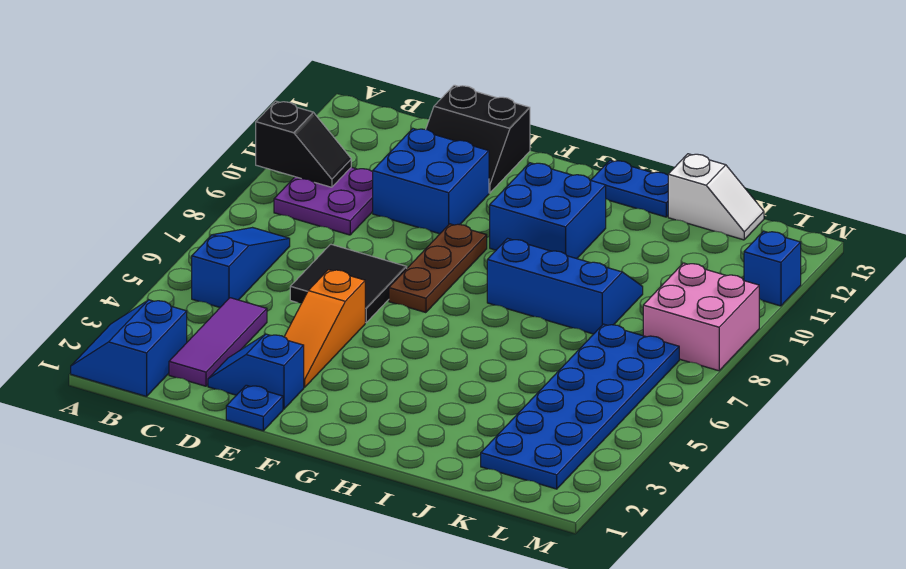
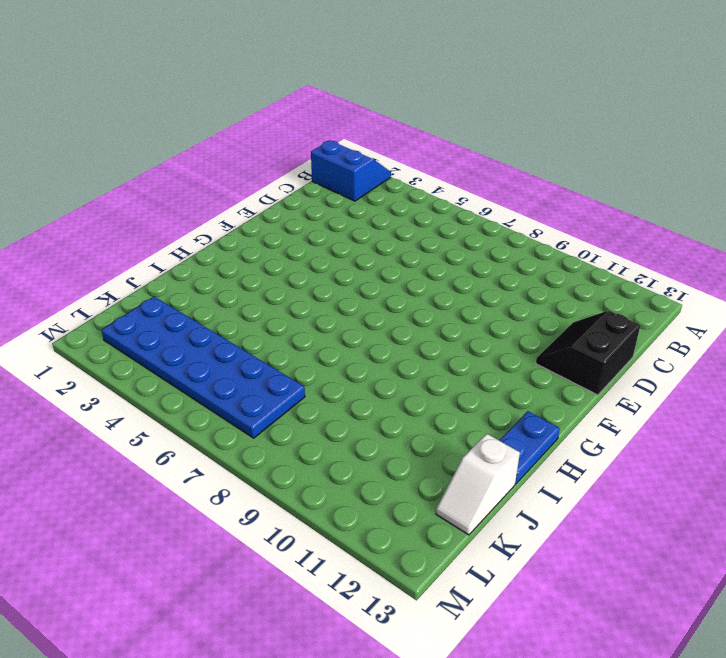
none -> blue 1x3 slope [192,228,290,307]
none -> purple 2x2 plate [274,167,373,235]
none -> purple 1x3 tile [169,298,267,386]

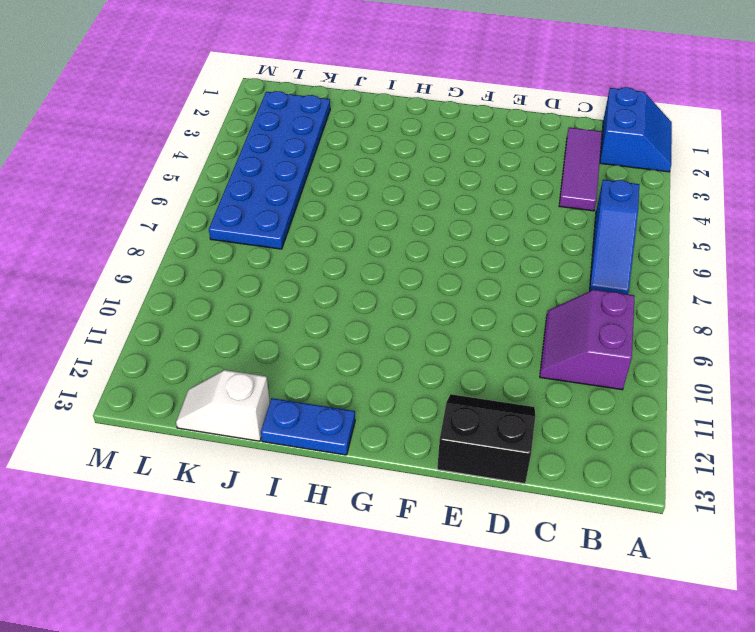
purple 2x2 slope [540,290,635,390] -> purple 2x2 plate [274,167,373,235]
none -> blue 1x2 slope [208,334,304,409]
none -> black 2x2 tile [290,244,407,323]
none -> blue 2x2 brick [373,129,489,234]

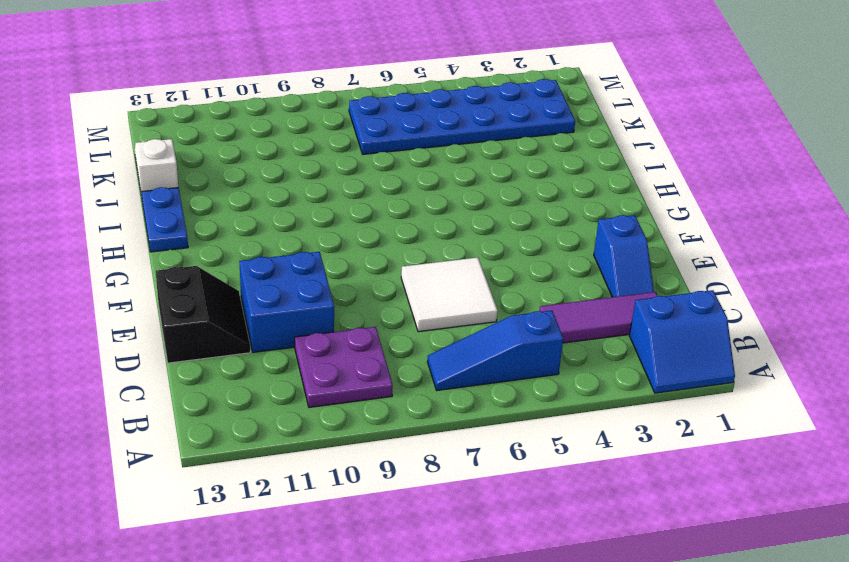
white 2x2 tile [401,257,498,332] -> black 2x2 tile [290,244,407,323]
none -> blue 1x1 plate [226,385,283,431]
none -> orange 1x3 slope [284,270,365,388]
none -> brown 1x3 plate [389,224,487,313]

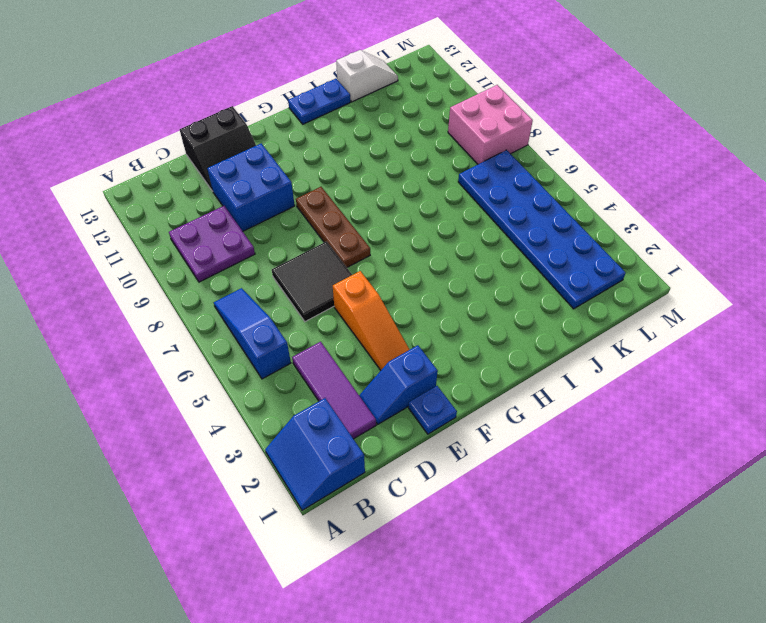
none -> blue 2x2 brick [490,163,606,259]
none -> blue 2x3 slope [487,238,643,334]
none -> blue 1x1 brick [744,231,801,306]

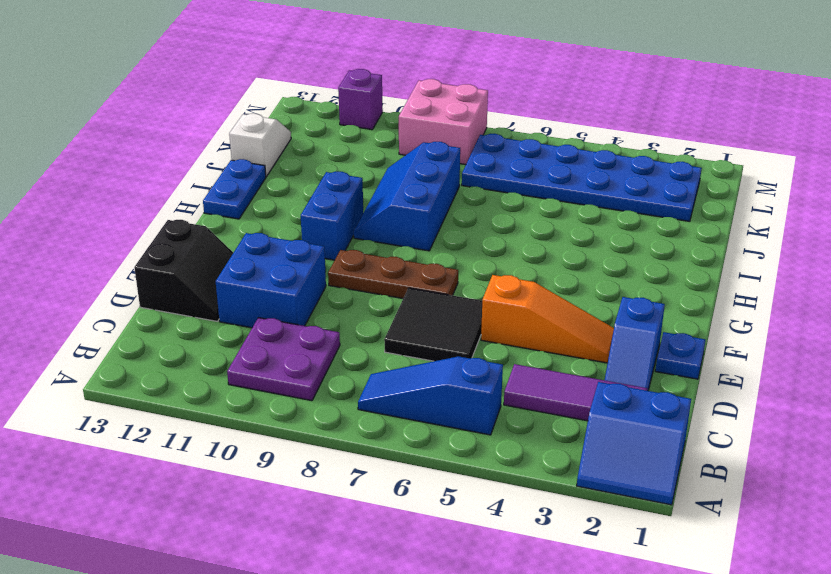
blue 1x2 brick [301,172,363,260] -> blue 2x2 brick [490,163,606,259]
purple 1x1 brick [338,69,383,130] -> blue 1x1 brick [744,231,801,306]
none -> black 1x2 slope [256,101,351,187]

